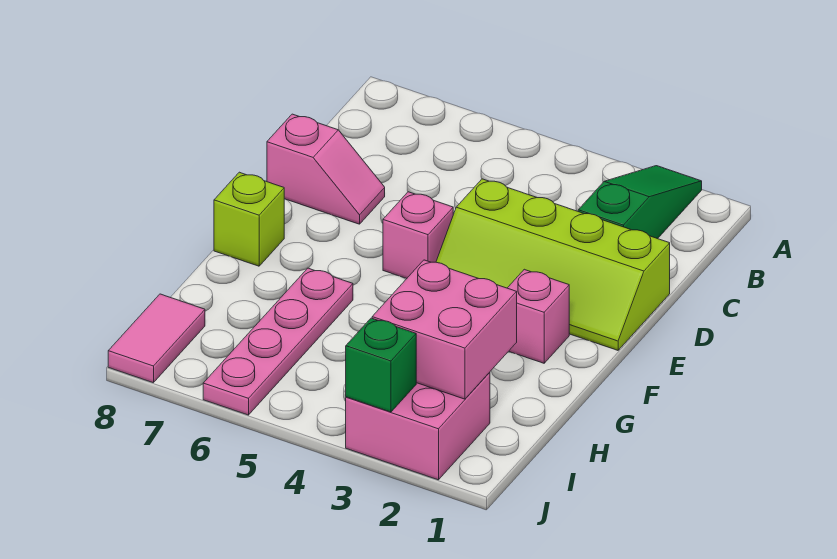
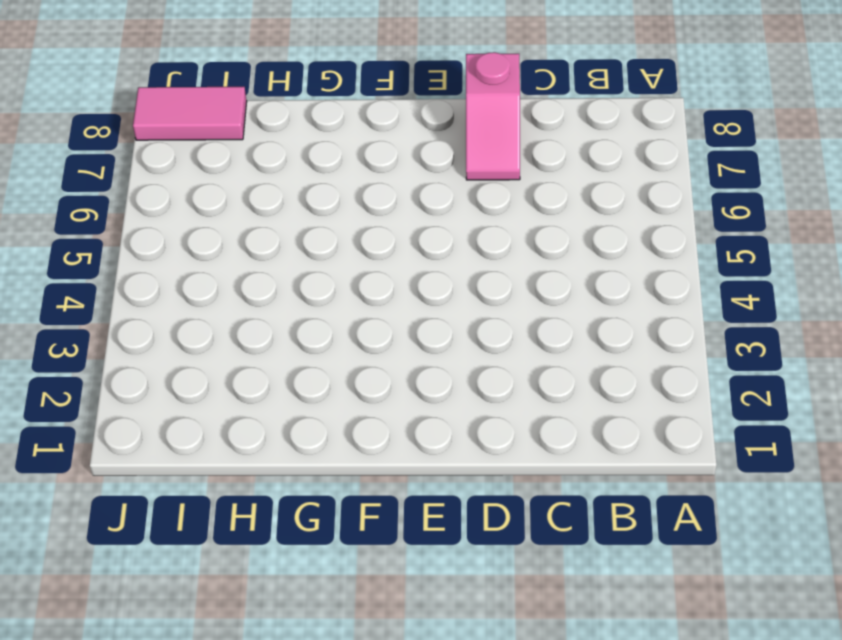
none -> green 1x3 slope [578,166,702,239]
none -> lime 2x4 slope [436,179,670,350]

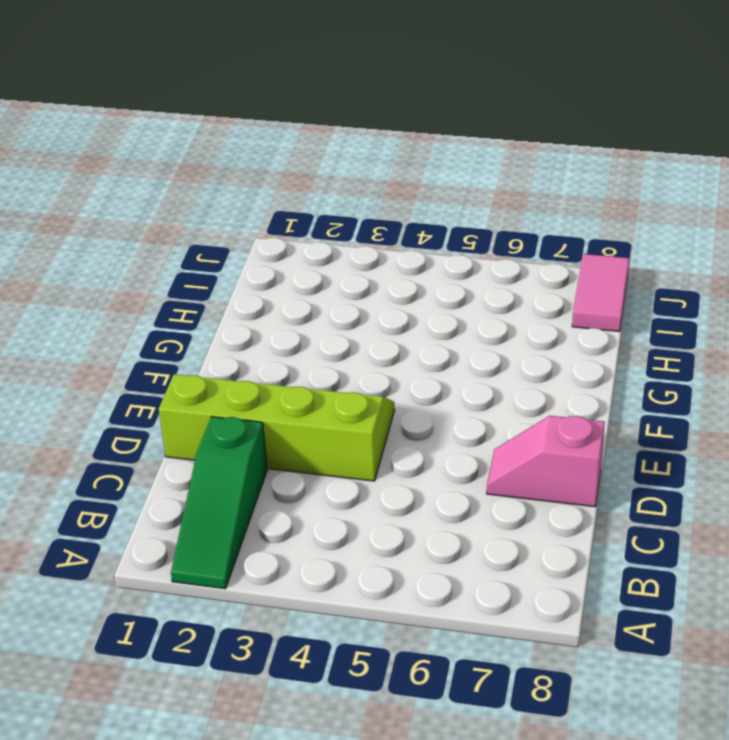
none -> pink 1x1 brick [383,192,453,279]
none -> pink 1x1 brick [508,269,569,363]

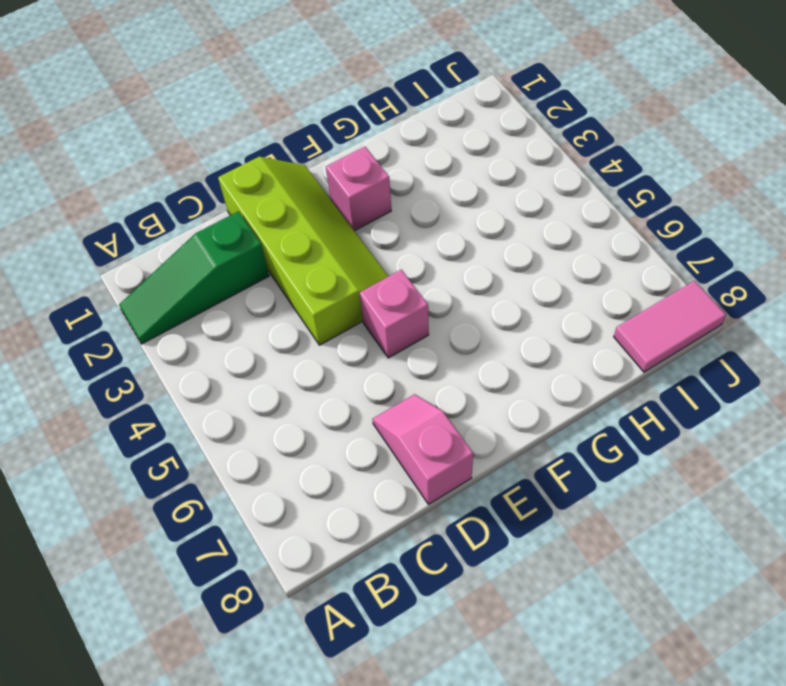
none -> lime 1x1 brick [214,172,284,266]
none -> pink 1x4 plate [203,268,353,415]

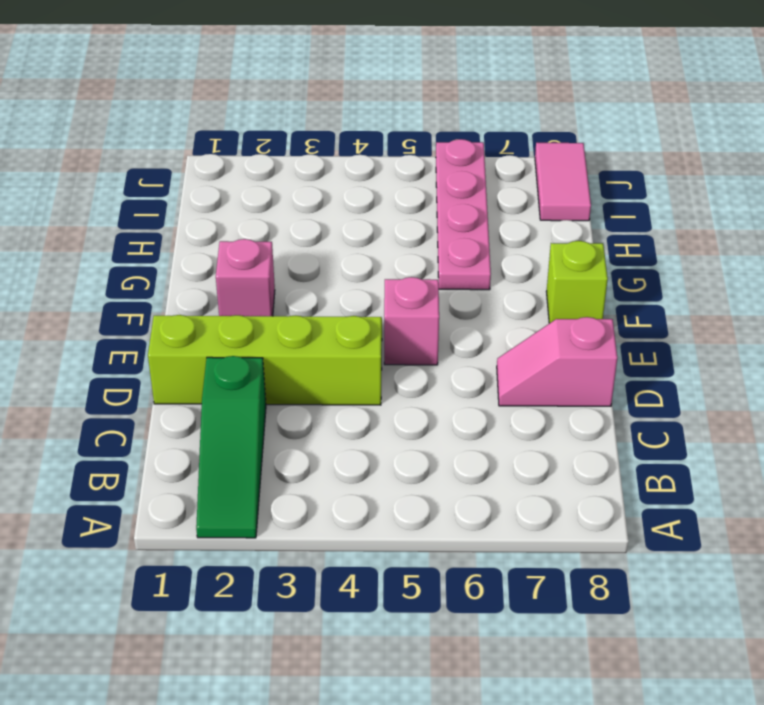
none -> pink 2x2 brick [346,372,490,480]
none -> pink 2x2 brick [372,260,517,399]

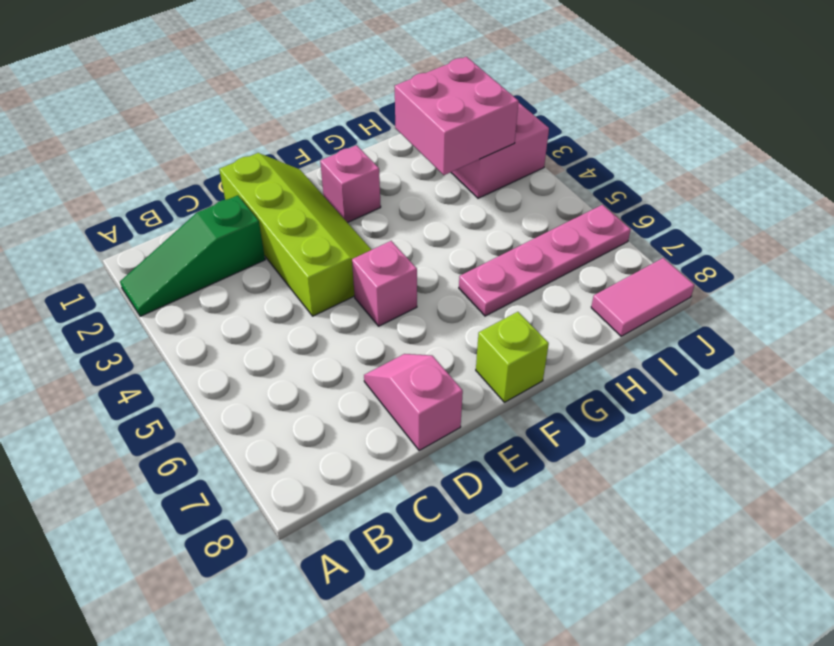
none -> green 1x1 brick [346,318,416,412]

